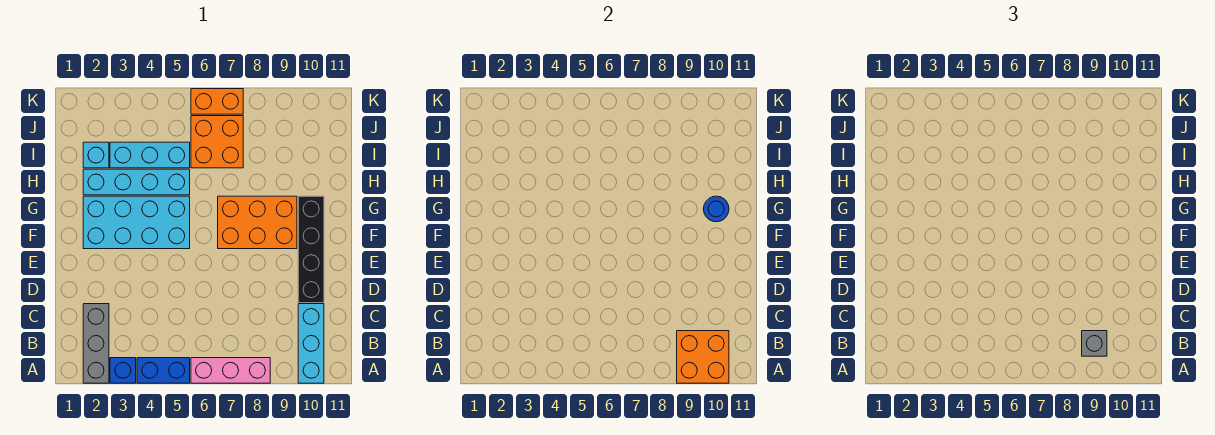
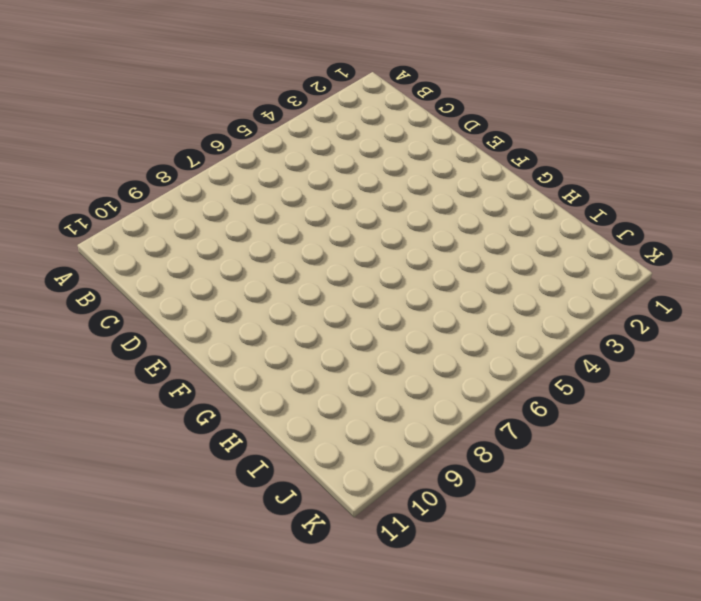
none -> grey 1x3 brick [83,304,109,383]
none -> blue 1x1 brick [110,358,136,383]
none -> blue 1x2 brick [137,358,190,383]

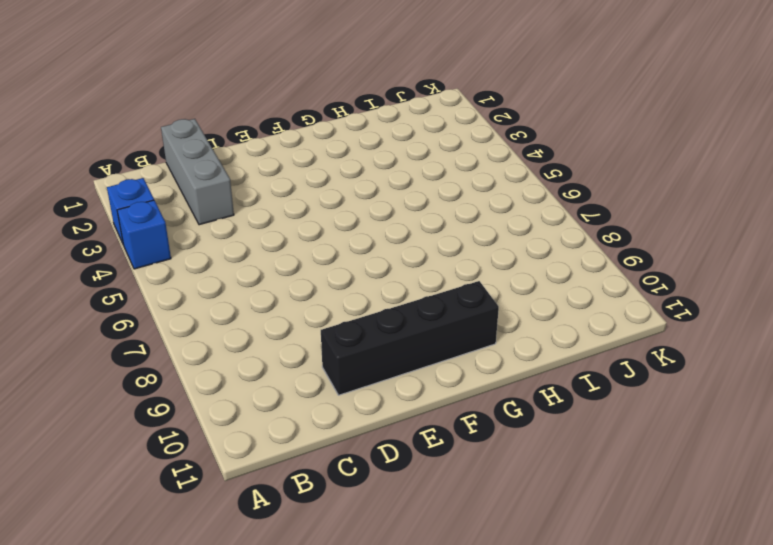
blue 1x1 brick [117,200,171,269] -> blue 1x2 brick [137,358,190,383]
grey 1x3 brick [161,119,234,225] -> grey 1x3 brick turned to [83,304,109,383]
none -> pink 1x3 brick [191,358,270,383]
none -> cyan 1x3 brick [298,304,324,383]
none -> cyan 2x4 brick [83,196,190,249]

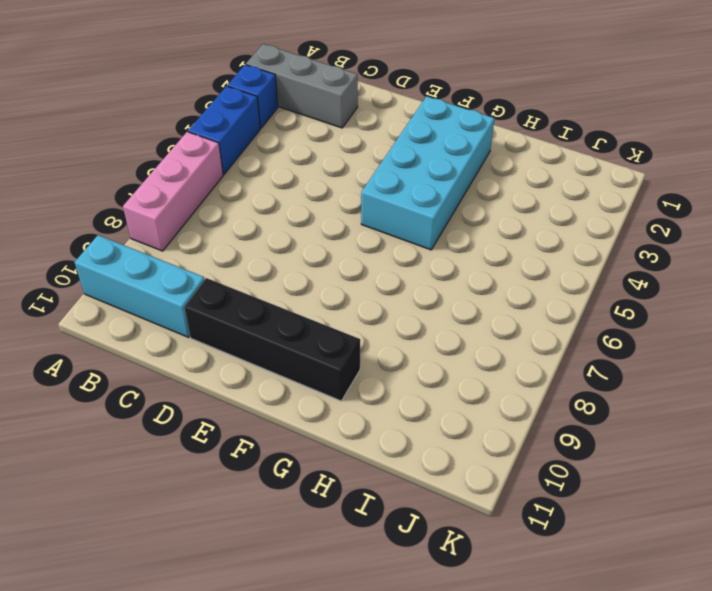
none -> orange 2x3 brick [218,196,297,249]
none -> cyan 1x4 brick [83,169,190,195]
none -> cyan 1x1 brick [83,142,109,168]

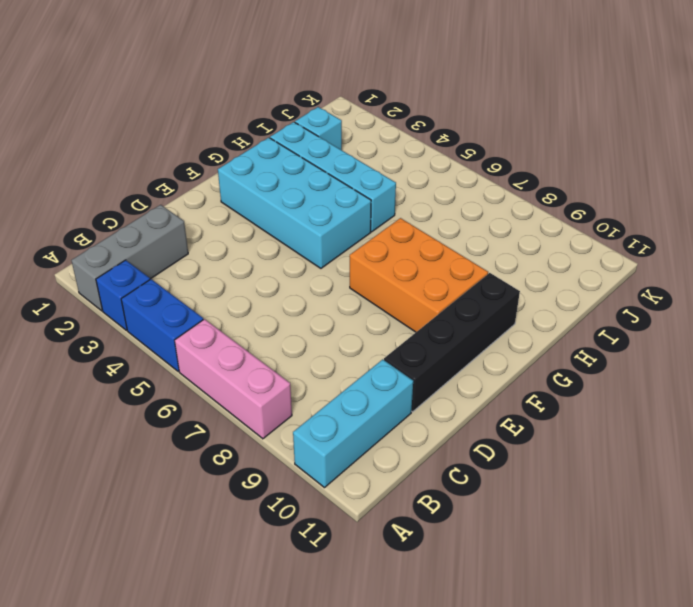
none -> cyan 1x3 brick [110,142,190,168]
none -> orange 2x2 brick [191,116,243,168]
none -> orange 1x2 brick [191,89,243,114]

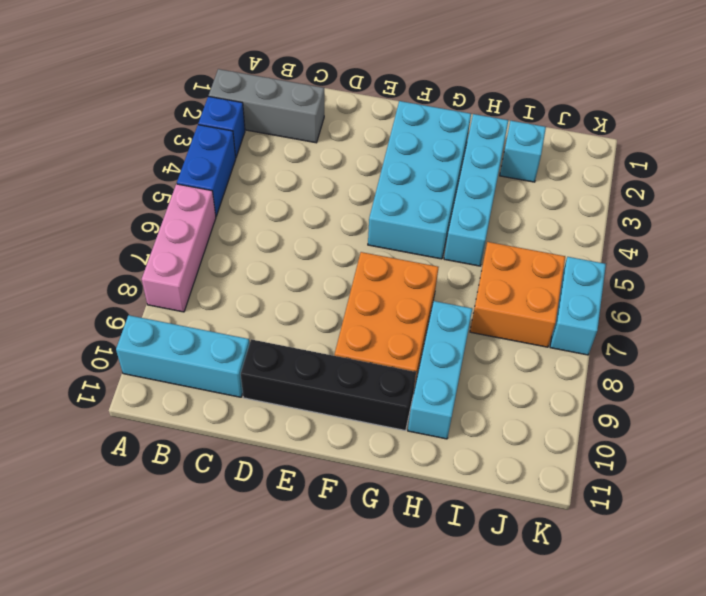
cyan 1x3 brick [408,301,472,439] -> cyan 1x3 brick moved to [110,142,190,168]
cyan 1x2 brick [550,257,606,355] -> orange 1x2 brick [191,89,243,114]
none -> orange 2x2 brick [677,331,729,383]
none -> blue 1x1 round brick [704,196,729,222]
none -> grey 1x1 brick [1082,331,1107,356]

